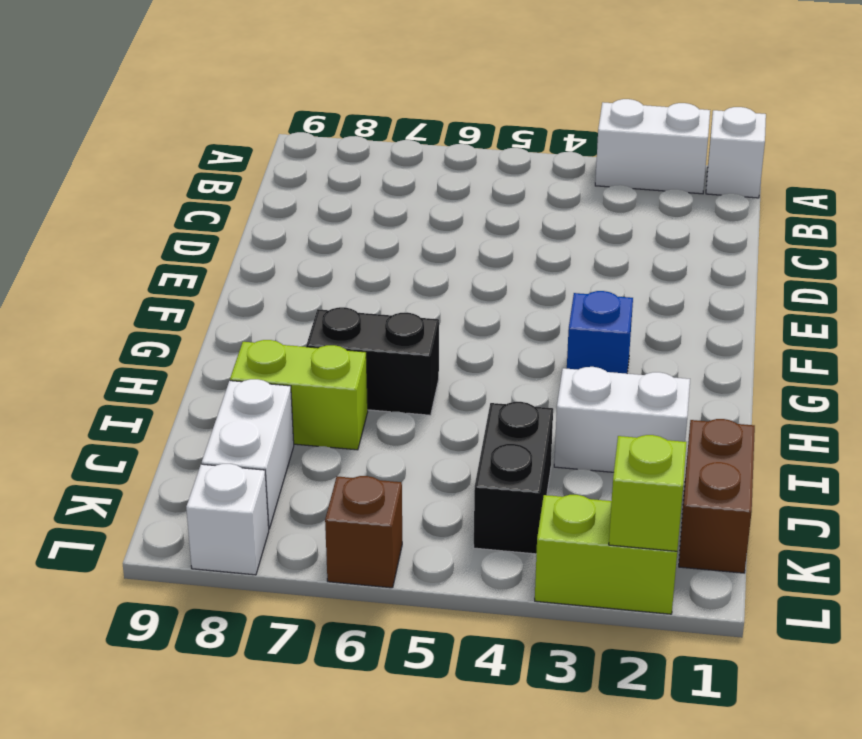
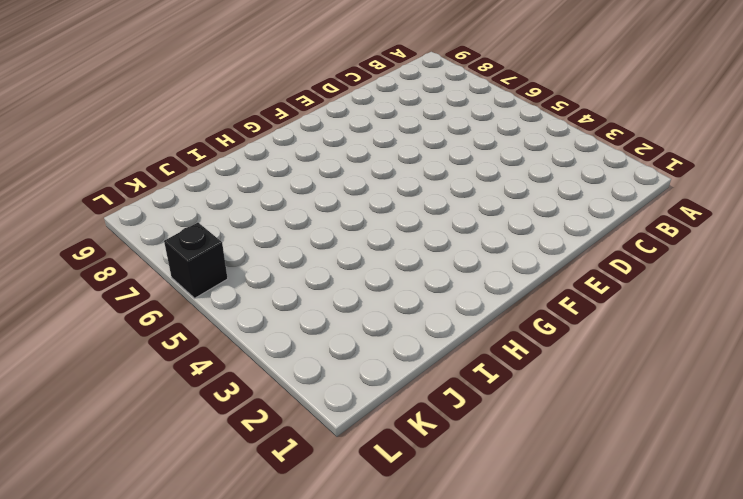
black 1x1 brick [164,223,228,298] -> brown 1x1 brick [325,476,402,588]
none -> white 1x1 brick [706,107,766,198]
none -> white 1x2 brick [595,99,710,194]
none -> blue 1x1 brick [567,291,633,374]

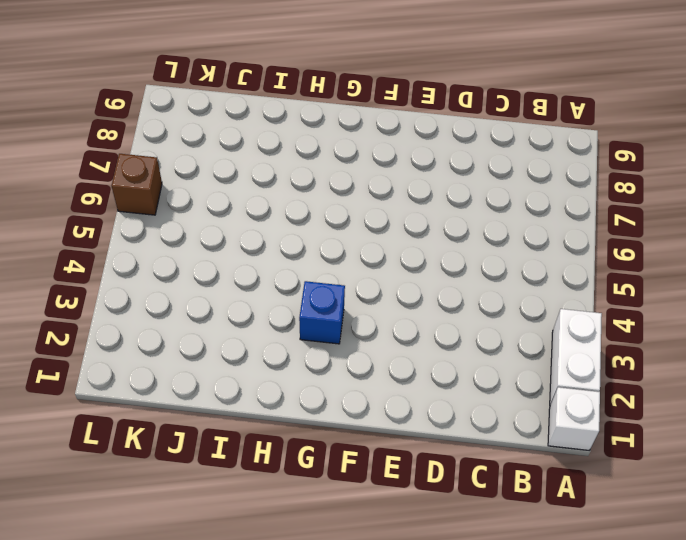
none -> black 1x2 brick [306,307,439,415]
none -> white 1x2 brick [554,367,690,472]
none -> lime 1x2 brick [230,340,368,450]

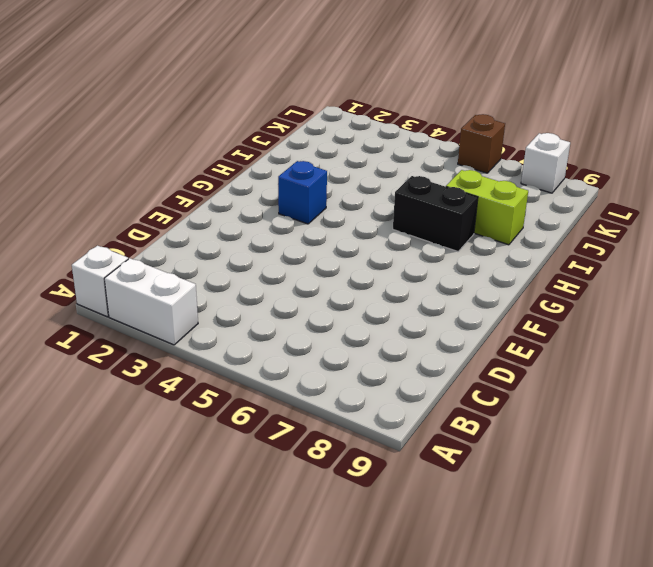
none -> white 1x2 brick [554,367,690,472]
none -> brown 1x2 brick [679,419,755,573]
none -> black 1x2 brick [474,402,553,554]

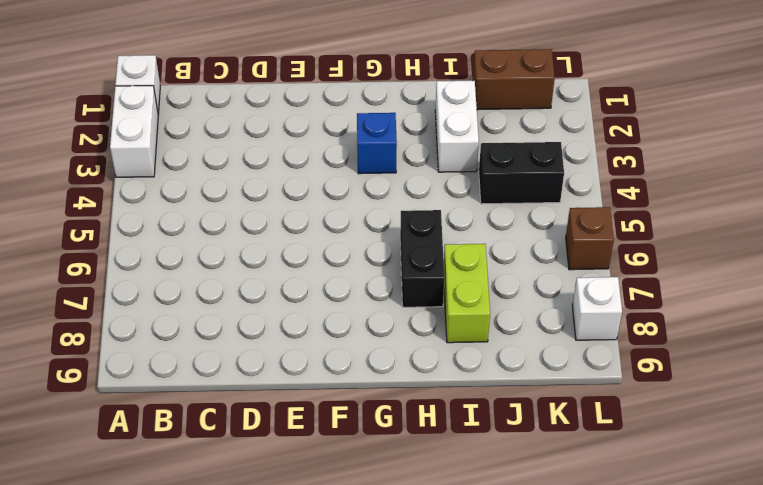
none -> white 1x2 brick [202,379,294,529]
none -> lime 1x2 brick [535,495,677,614]
none -> lime 1x1 brick [609,435,687,551]

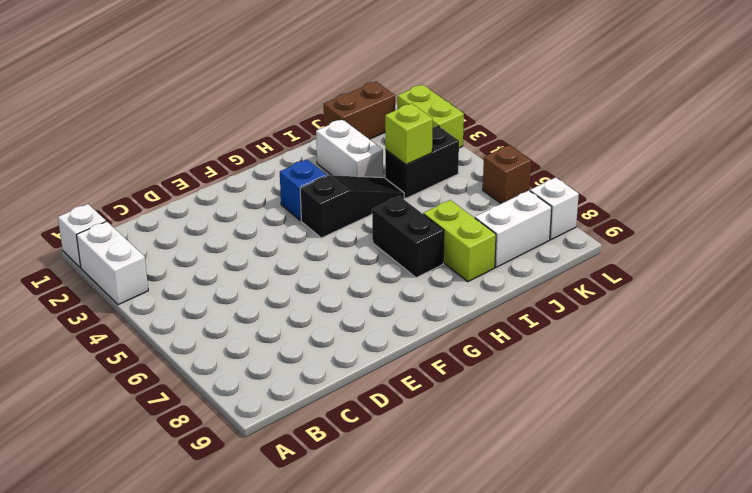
black 1x3 slope [300,175,404,238] -> none
lime 1x1 brick [385,103,433,165] -> lime 1x1 brick moved to [609,435,687,551]

